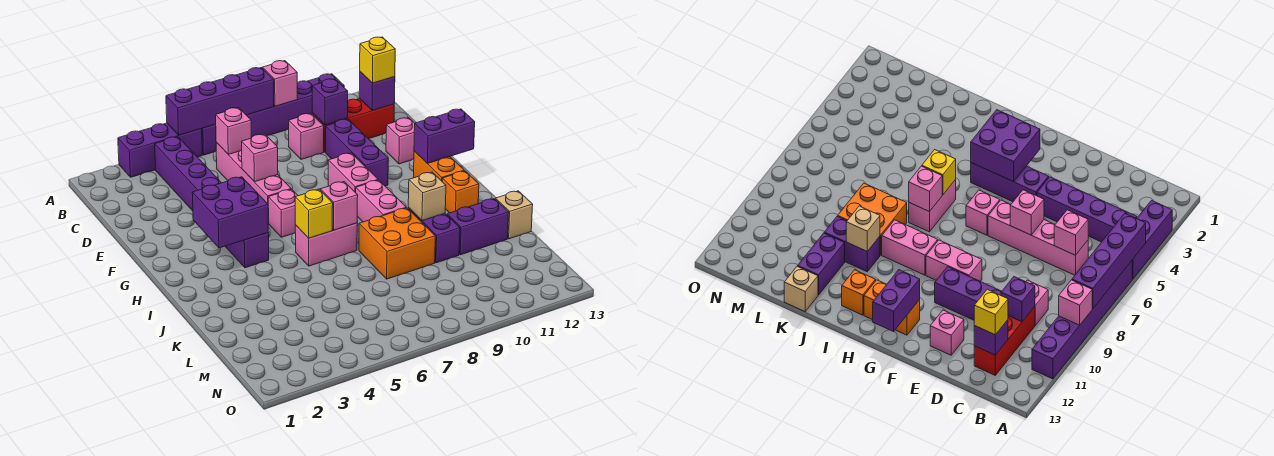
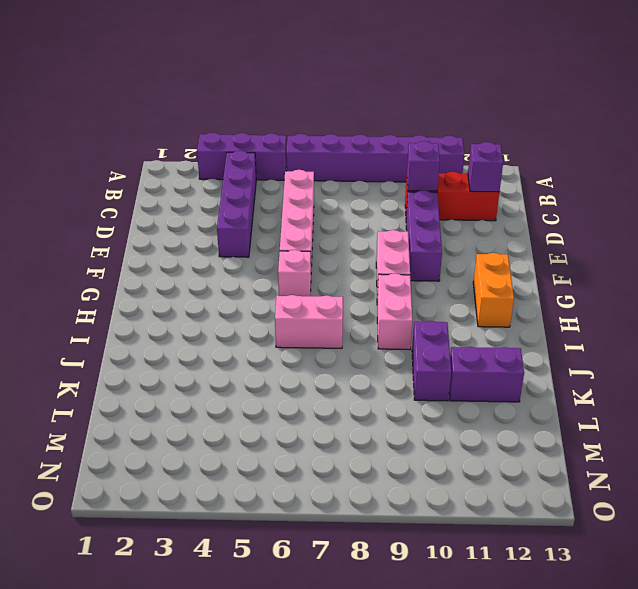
none -> pink 1x1 brick [289,114,324,160]
none -> pink 1x1 brick [386,118,415,164]
none -> purple 1x3 brick [225,233,269,268]
none -> orange 1x1 brick [442,171,479,213]

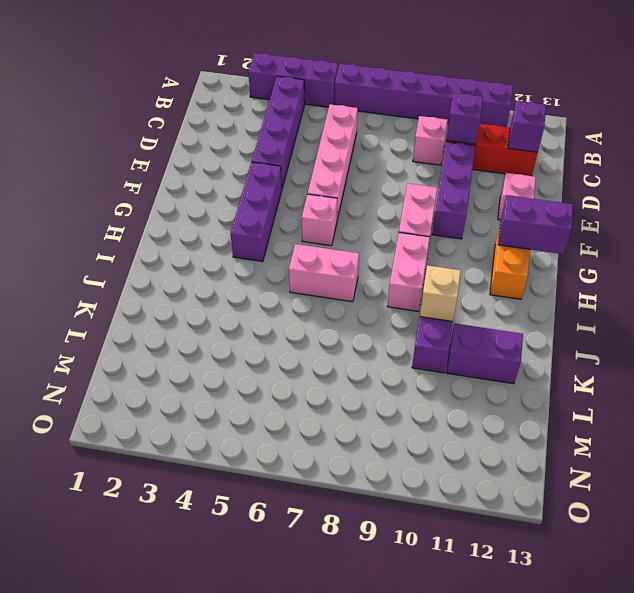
none -> orange 1x1 brick [442,171,479,213]
none -> orange 2x2 brick [359,208,435,279]
none -> tan 1x1 brick [495,191,533,239]
none -> purple 1x4 brick [166,68,274,135]

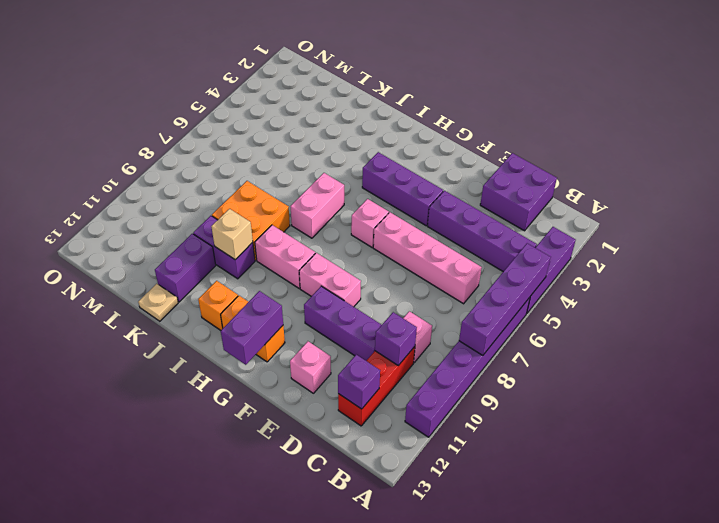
purple 2x2 brick [480,153,557,231] -> purple 2x2 brick moved to [192,177,268,248]
tan 1x1 plate [138,284,178,321] -> tan 1x1 brick [495,191,533,239]
none -> pink 1x1 brick [262,61,297,106]
none -> pink 1x1 brick [215,108,251,154]
none -> pink 1x1 brick [242,134,278,182]
none -> yellow 1x1 brick [295,189,333,238]

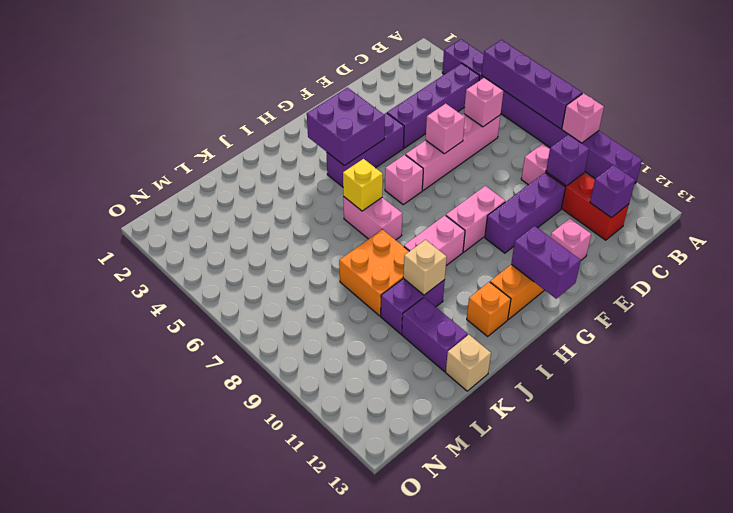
none -> pink 1x1 brick [320,182,358,230]
none -> yellow 1x1 brick [360,37,395,83]

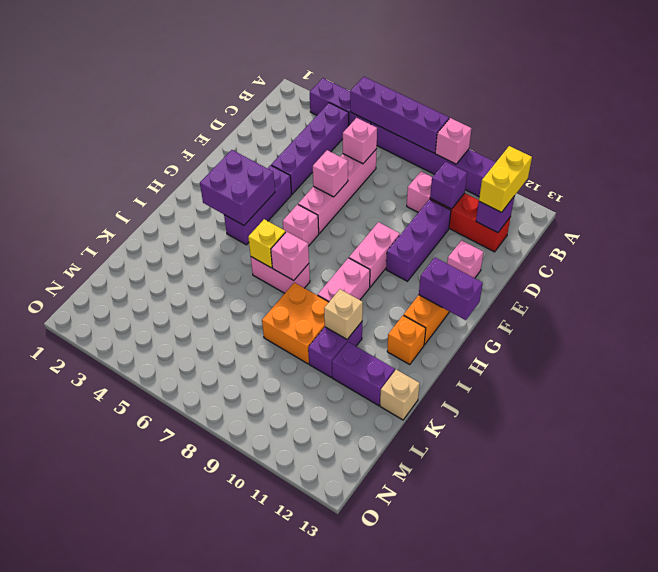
yellow 1x2 brick [479,146,532,212] -> yellow 1x1 brick [360,37,395,83]

